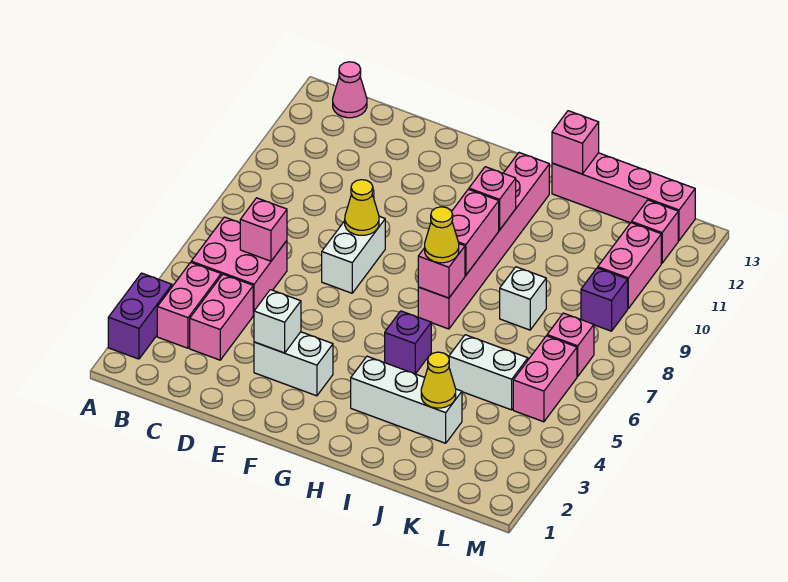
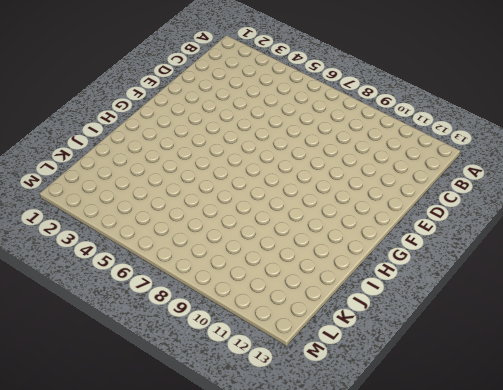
none -> purple 1x2 brick [108,273,172,359]
none -> pink 1x2 brick [157,262,221,348]
none -> pink 2x2 brick [191,217,287,315]

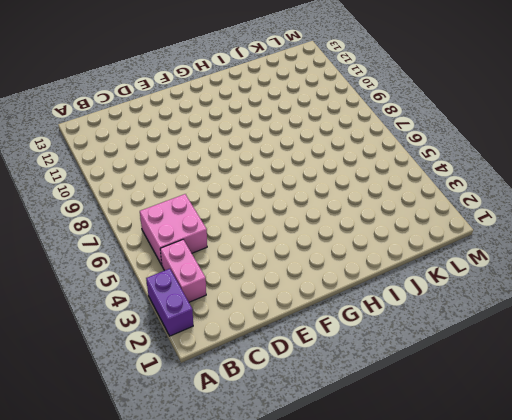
none -> pink 1x1 cone [333,62,367,118]
none -> pink 1x2 brick [190,274,253,360]
none -> white 1x2 brick [254,332,333,396]

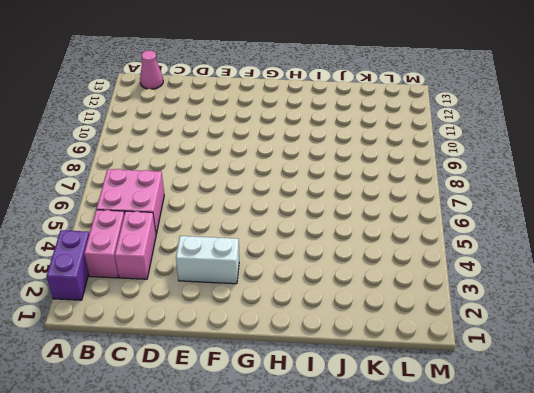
none -> white 1x2 brick [322,216,385,293]
none -> white 1x3 brick [351,356,462,443]
none -> purple 1x1 brick [385,311,431,374]

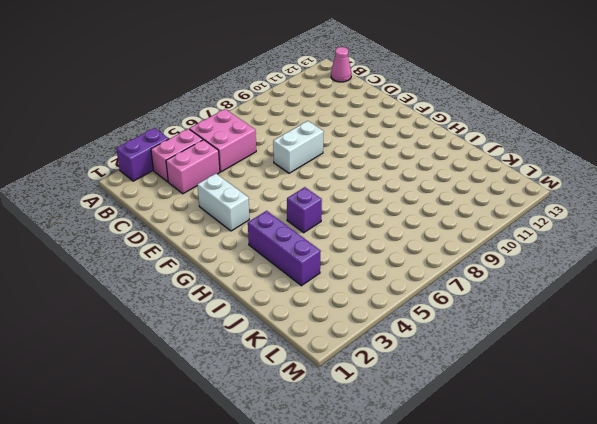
purple 1x3 brick [248,211,321,286] -> white 1x3 brick [351,356,462,443]
none -> pink 1x6 brick [418,153,549,329]
none -> pink 1x4 brick [552,153,695,241]
none -> white 1x2 brick [449,335,528,410]

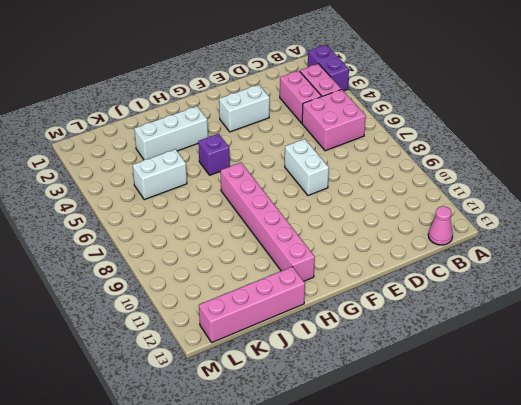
none -> white 1x1 brick [500,267,546,330]
none -> pink 1x2 brick [513,336,577,422]
none -> pink 1x1 brick [547,313,594,376]

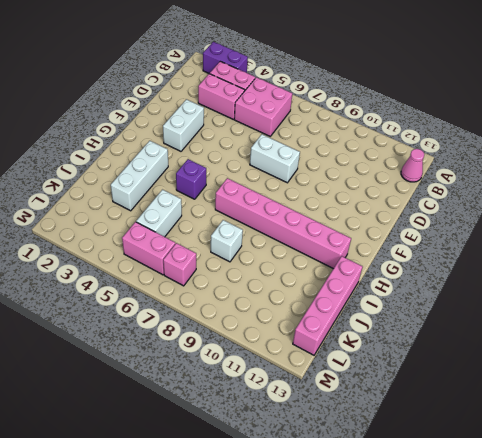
none -> purple 1x1 brick [581,268,628,331]
none -> pink 1x2 brick [598,223,661,308]
none -> pink 1x1 brick [632,200,678,263]

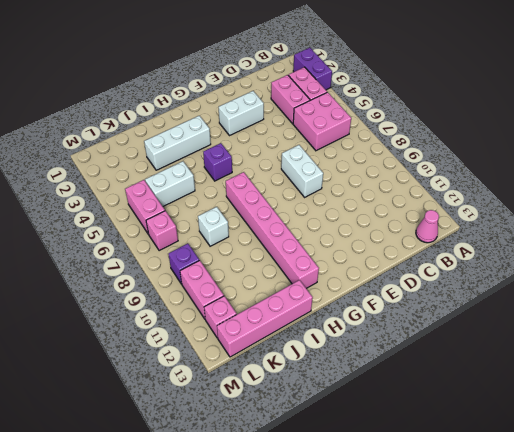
none -> pink 1x1 brick [240,198,287,261]
none -> white 1x1 brick [254,290,301,353]
none -> yellow 1x1 cone [345,180,379,235]

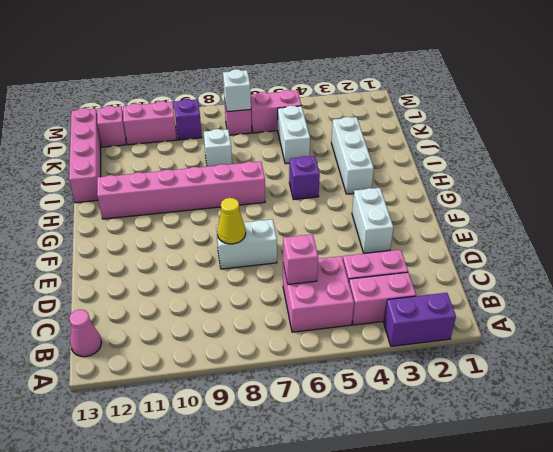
white 1x1 brick [223,69,251,112] -> white 1x1 brick moved to [254,290,301,353]
none -> pink 1x1 brick [418,244,465,298]
none -> pink 1x2 brick [452,189,499,275]
none -> pink 1x1 brick [469,167,516,230]

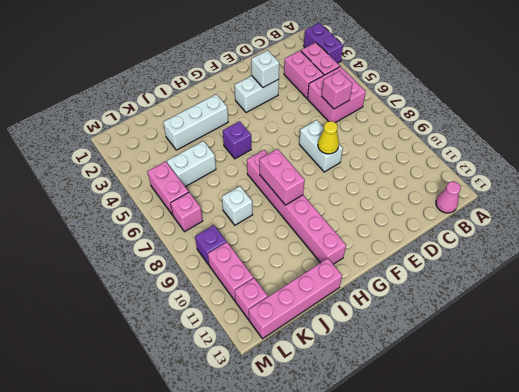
none -> pink 1x1 brick [418,244,465,298]
none -> pink 1x1 brick [469,167,516,230]
none -> pink 1x1 brick [552,111,599,174]

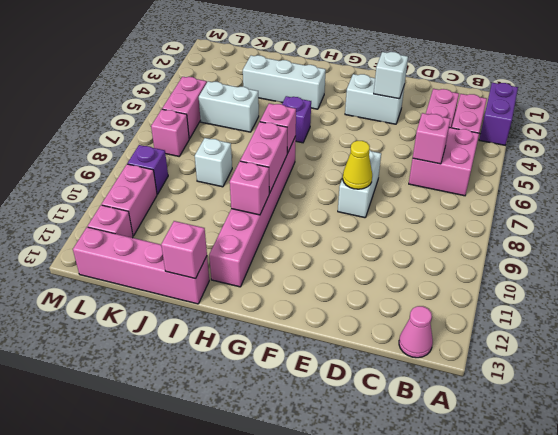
none -> yellow 1x1 cone [421,352,456,408]
none -> yellow 1x1 cone [425,207,459,263]

